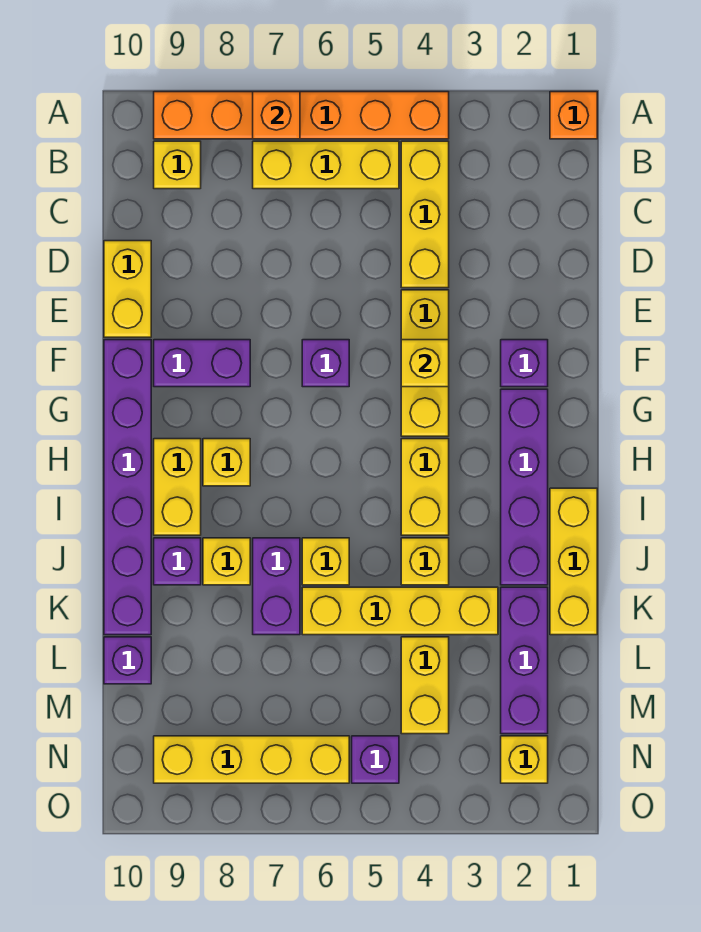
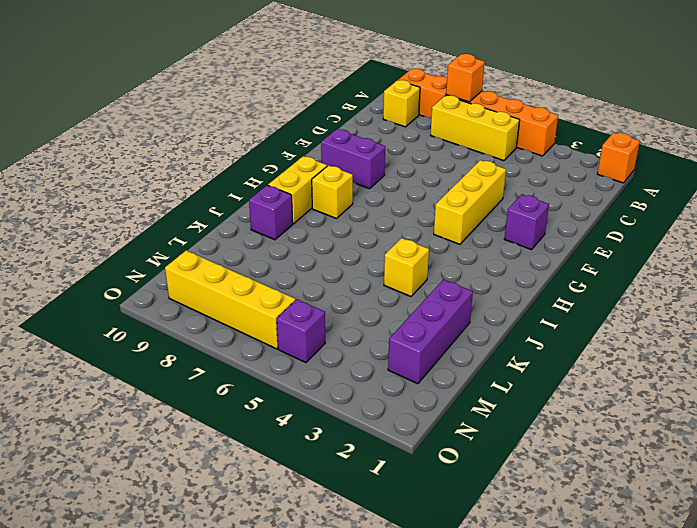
none -> yellow 1x3 brick [401,141,449,288]
none -> yellow 1x2 brick [104,241,151,337]
none -> purple 1x1 brick [302,340,349,387]
none -> purple 1x6 brick [104,340,151,635]

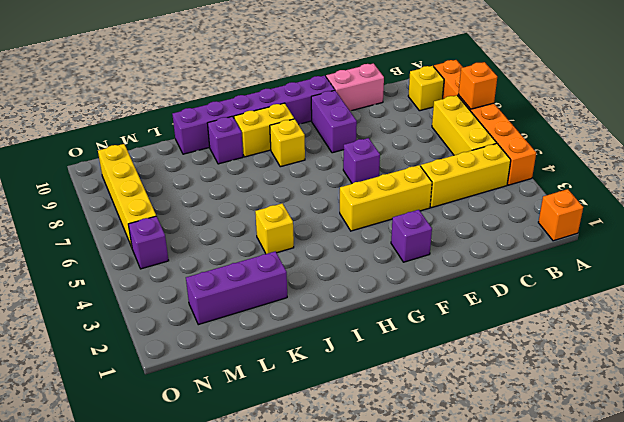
pink 1x2 brick [326,63,384,111] -> yellow 1x2 brick [104,241,151,337]
none -> purple 1x4 brick [501,389,548,585]
none -> yellow 1x2 brick [401,439,449,535]
none -> yellow 1x3 brick [550,488,597,635]
none -> yellow 1x1 brick [302,538,349,585]

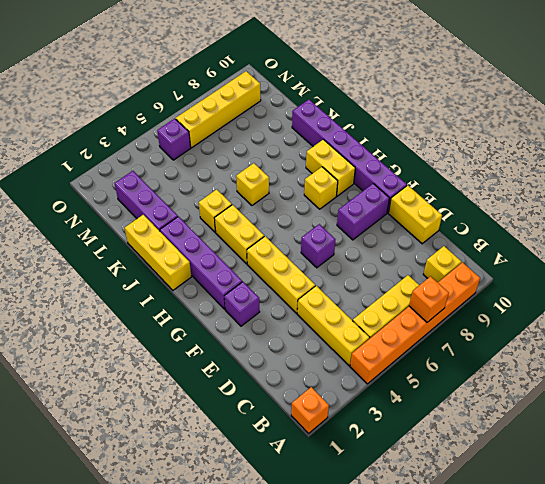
none -> purple 1x2 brick [253,538,300,635]
none -> yellow 1x1 brick [203,538,250,585]
none -> purple 1x1 brick [154,538,201,585]
none -> yellow 1x4 brick [302,587,498,635]

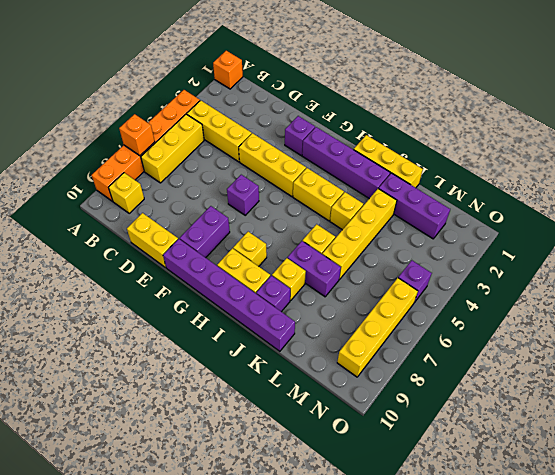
none -> yellow 1x2 brick [401,637,449,734]
none -> purple 1x1 brick [104,637,151,684]
none -> yellow 1x1 brick [501,736,548,783]
none -> yellow 1x1 brick [401,340,449,387]

